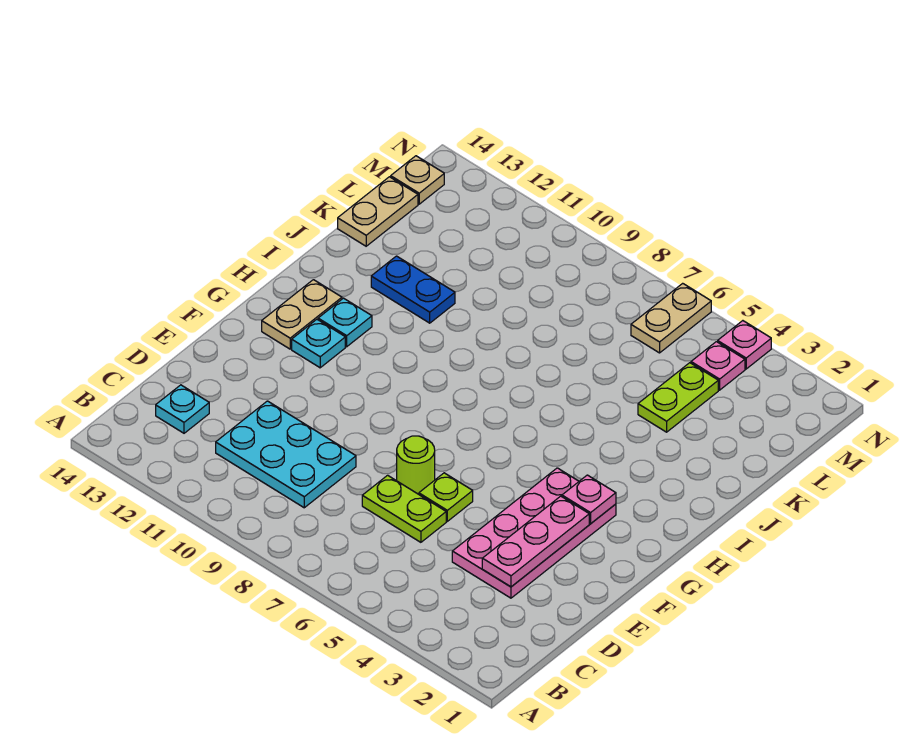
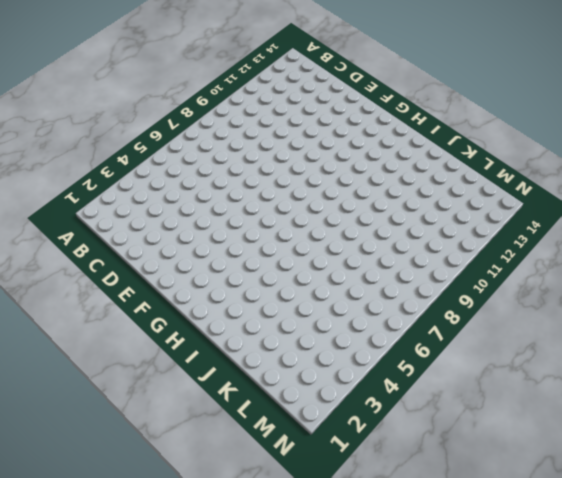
none -> cyan 2x3 plate [216,401,356,508]
none -> cyan 1x1 plate [156,385,209,433]
none -> pink 2x4 plate [452,468,616,598]

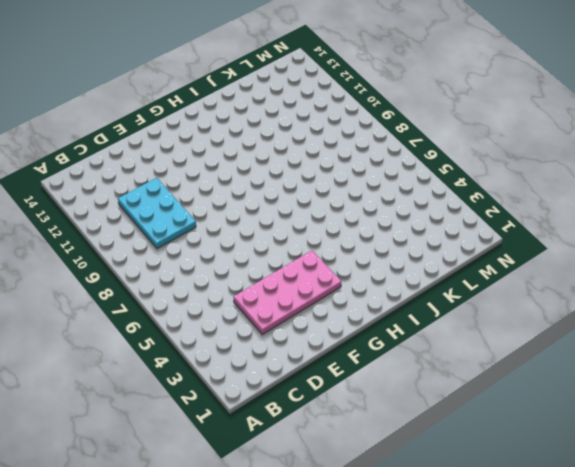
none -> cyan 1x1 plate [156,385,209,433]
none -> lime 1x2 plate [362,475,446,542]
none -> lime 1x1 plate [419,473,473,521]

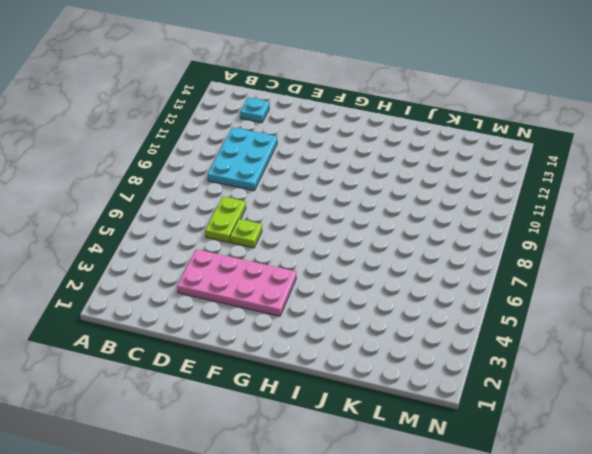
none -> lime 1x1 round brick [397,436,435,494]
none -> cyan 1x1 plate [292,319,345,368]
none -> tan 1x2 plate [262,280,342,349]

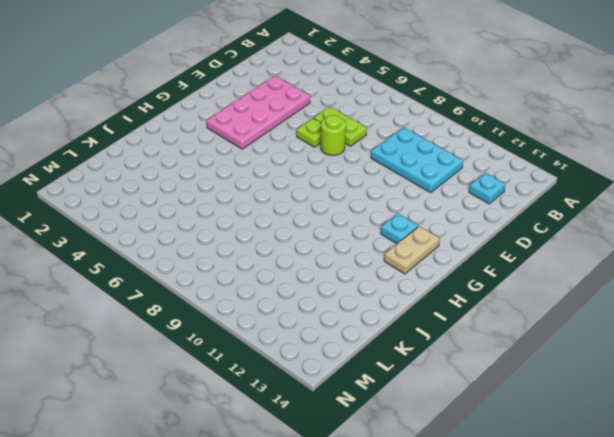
none -> cyan 1x1 plate [318,298,372,347]
none -> blue 1x2 plate [371,256,455,323]
none -> lime 1x2 plate [638,363,718,432]

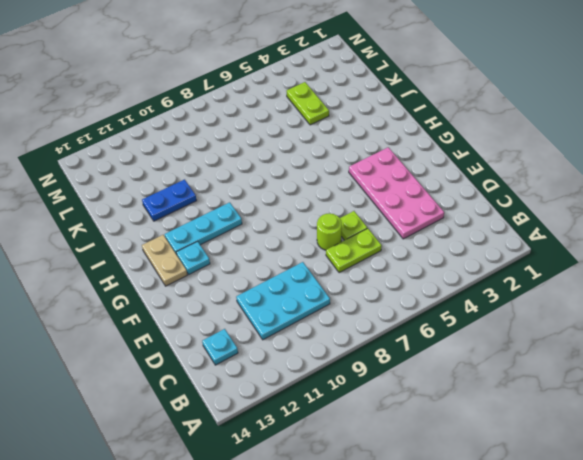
cyan 1x3 plate [165,202,242,253] -> cyan 1x1 plate [318,298,372,347]
none -> tan 1x2 plate [338,177,418,246]
none -> pink 1x1 plate [691,342,745,390]
none -> tan 1x2 plate [631,283,711,353]

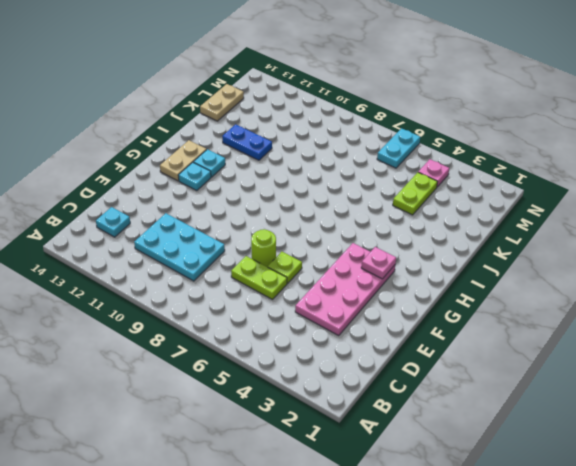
cyan 1x2 plate [377,128,420,168] -> tan 1x2 plate [631,283,711,353]
none -> tan 1x1 plate [391,156,444,204]
none -> pink 1x1 plate [718,321,771,369]
none -> pink 1x3 plate [482,496,589,587]

